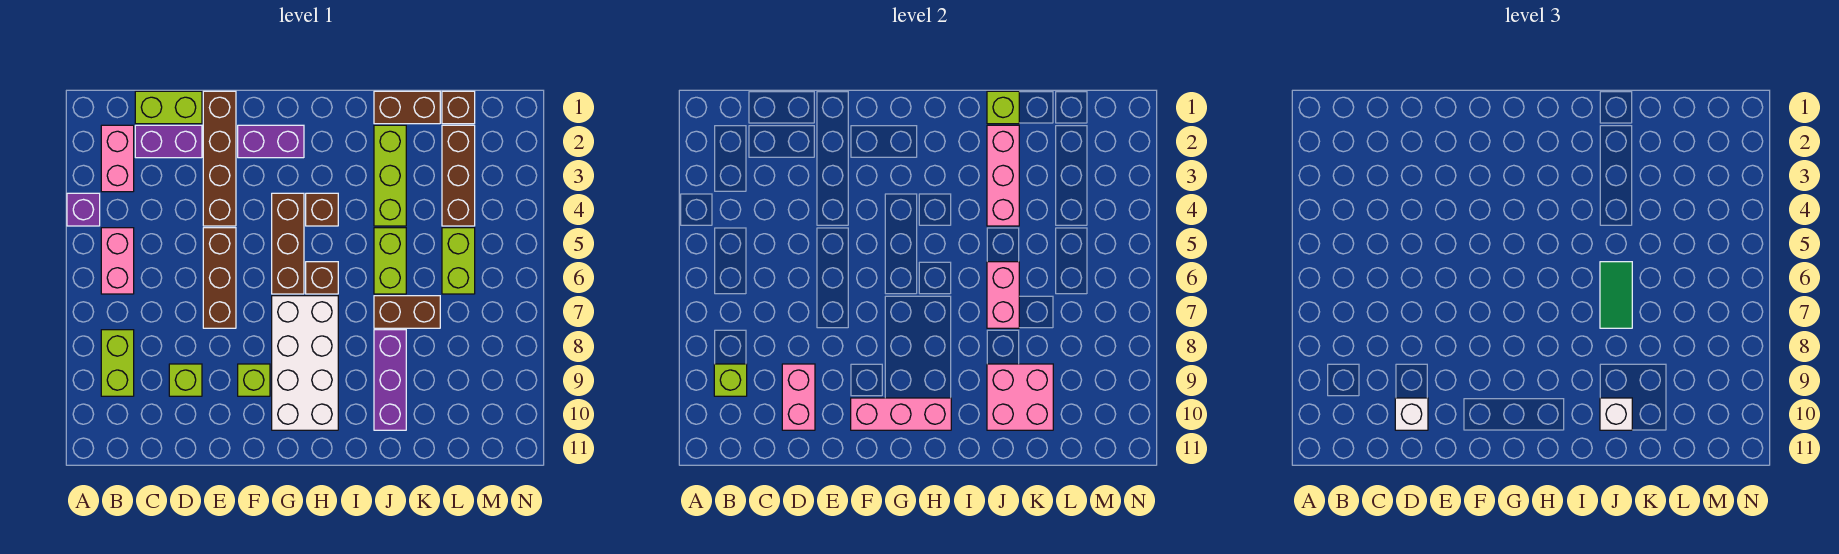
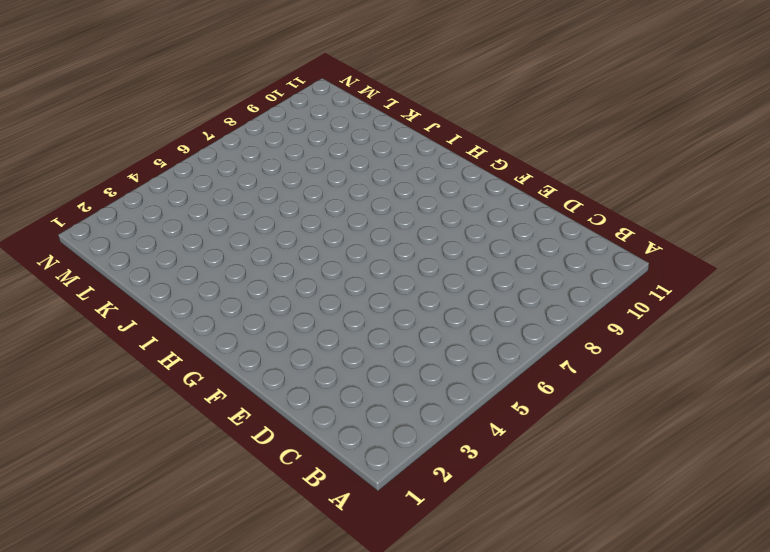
none -> purple 1x1 brick [67,193,100,226]
none -> pink 1x2 brick [101,125,134,192]
none -> pink 1x2 brick [101,228,134,294]
none -> lime 1x2 brick [101,330,134,396]

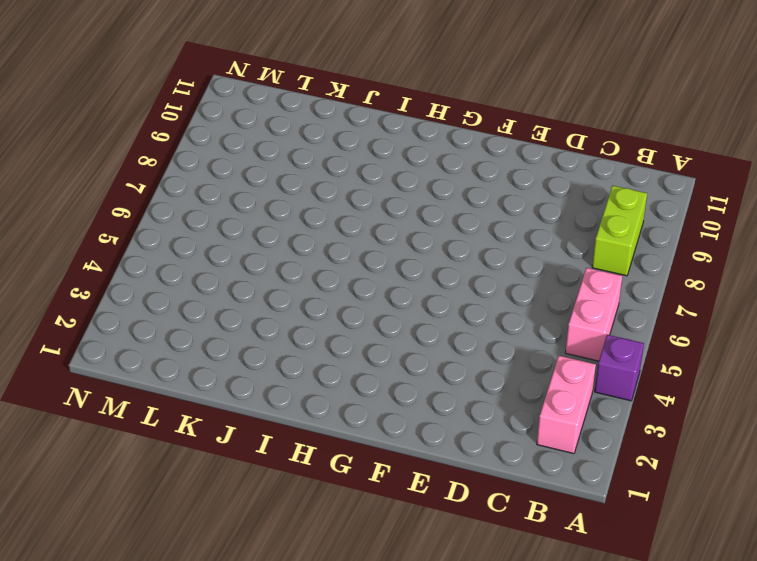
none -> lime 1x2 brick [135,91,202,124]
none -> purple 1x2 brick [135,125,202,158]
none -> lime 1x1 brick [169,364,202,396]
none -> brown 1x4 brick [203,91,236,226]

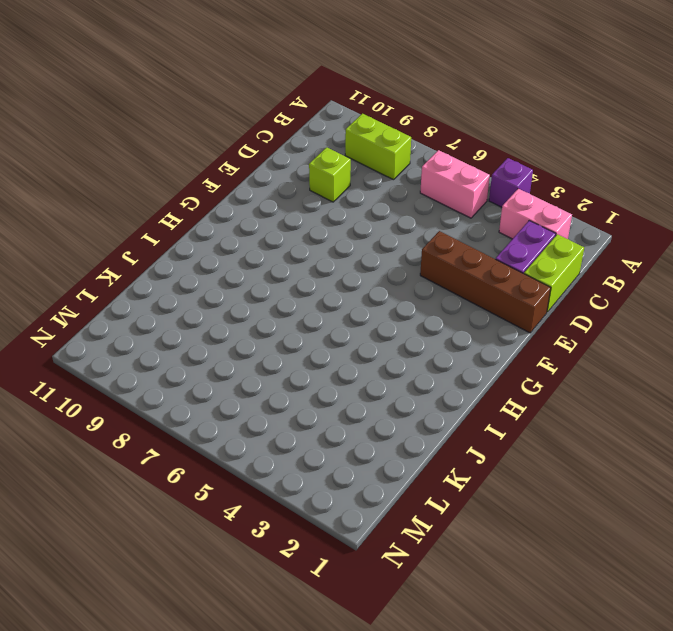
none -> brown 1x3 brick [203,228,236,328]
none -> purple 1x2 brick [238,125,304,158]
none -> lime 1x1 brick [238,364,270,396]
none -> brown 1x3 brick [272,193,304,294]

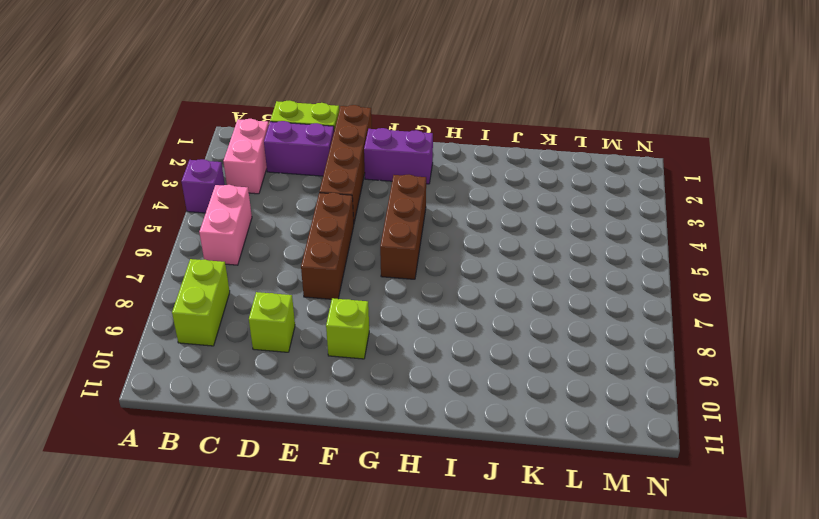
none -> white 2x4 brick [272,296,338,430]
none -> brown 1x1 brick [306,193,338,226]
none -> brown 1x1 brick [306,262,338,294]
none -> brown 1x2 brick [374,91,440,124]

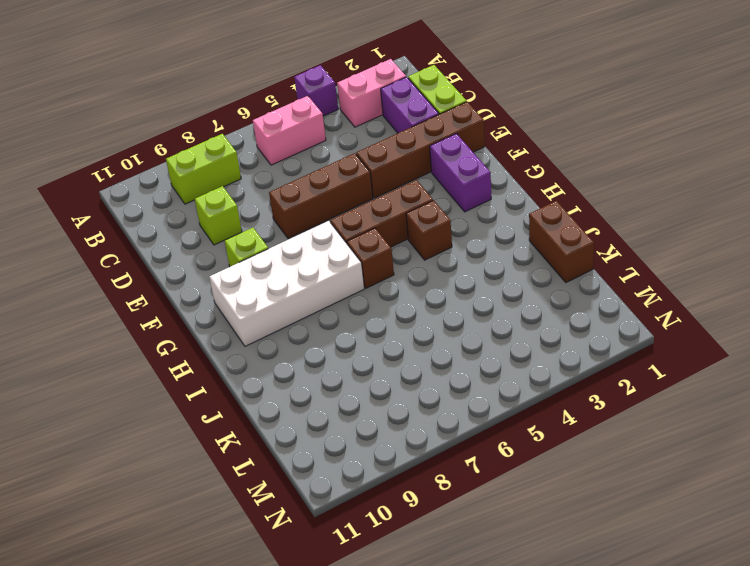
none -> lime 1x3 brick [374,125,406,226]
none -> lime 1x2 brick [374,228,406,294]
none -> brown 1x2 brick [374,296,440,328]
none -> purple 1x3 brick [374,330,406,430]

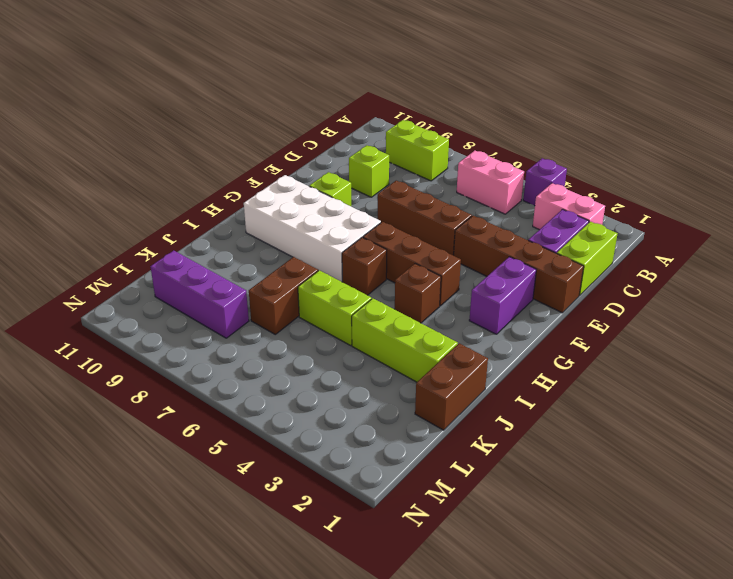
purple 1x3 brick [150,250,249,338] -> purple 1x3 brick moved to [374,330,406,430]
none -> brown 1x1 brick [442,91,475,124]
none -> brown 1x3 brick [442,125,475,226]
none -> lime 1x2 brick [442,228,475,294]
none -> lime 1x1 brick [714,364,747,396]

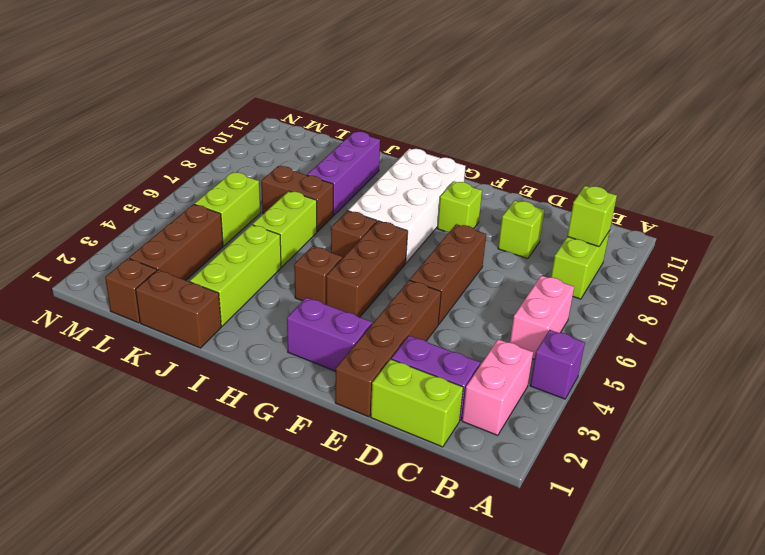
none -> pink 1x2 brick [782,364,815,430]
none -> pink 1x3 brick [851,398,951,430]
none -> lime 1x1 brick [987,91,1019,124]
none -> pink 1x3 brick [987,125,1019,226]

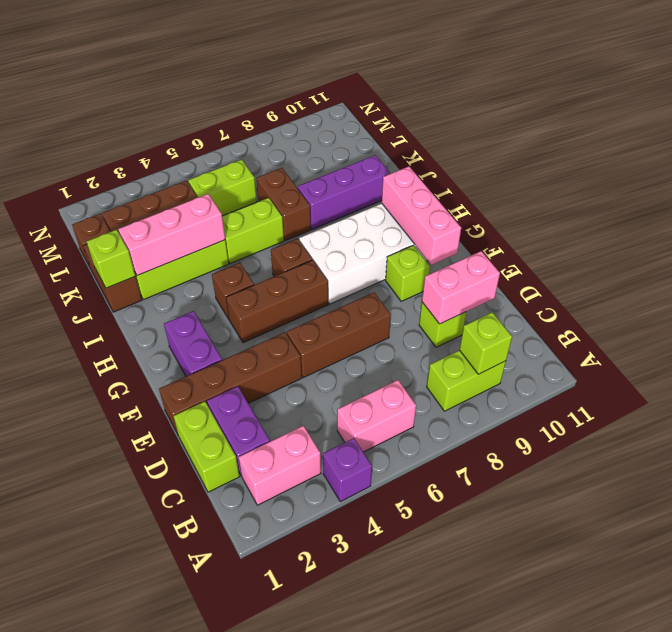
none -> pink 1x2 brick [987,262,1019,328]
none -> pink 2x2 brick [987,364,1053,430]
none -> white 1x1 brick [1395,398,1428,430]
none -> green 1x2 tile [1600,262,1632,328]

